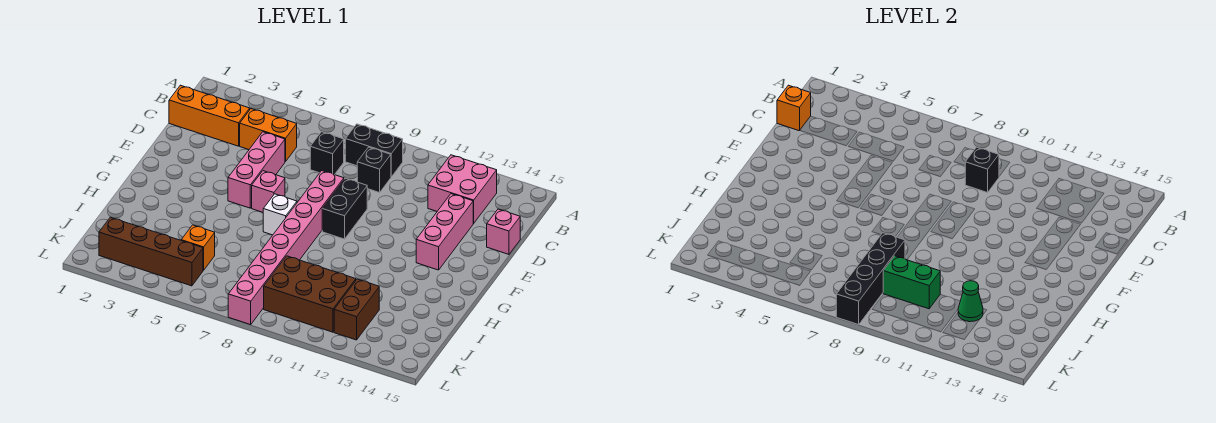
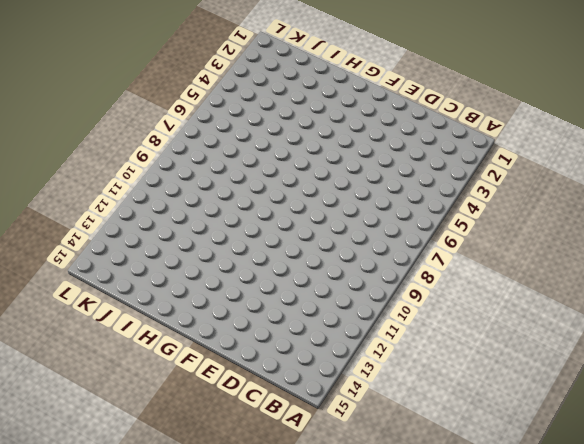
none -> black 1x2 brick [345,124,403,177]
none -> pink 2x2 brick [428,155,497,223]
none -> orange 1x3 brick [169,85,250,146]

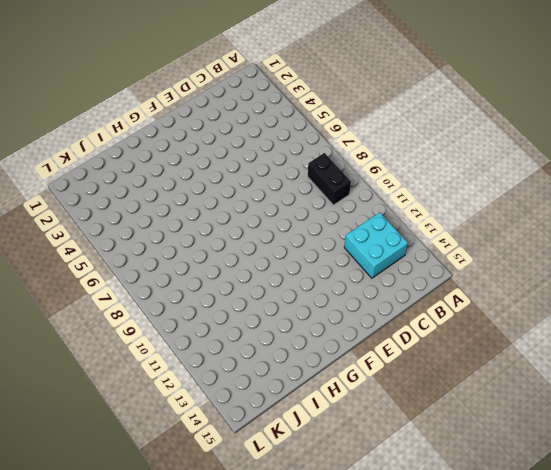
cyan 2x2 brick [344,212,408,278] -> pink 2x2 brick [428,155,497,223]
none -> orange 1x3 brick [169,85,250,146]
none -> orange 1x2 brick [240,109,297,162]
none -> black 1x1 brick [310,132,344,175]

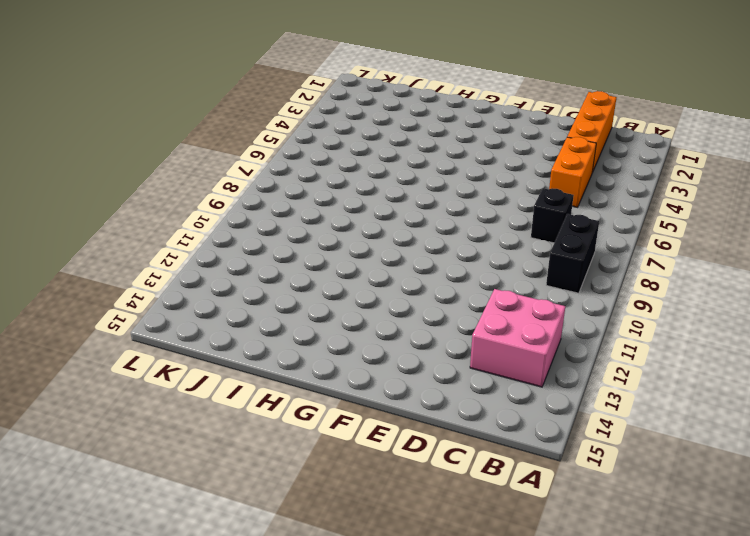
none -> black 1x1 brick [357,147,391,193]
none -> pink 1x3 brick [228,132,285,208]
none -> pink 1x3 brick [416,194,474,270]

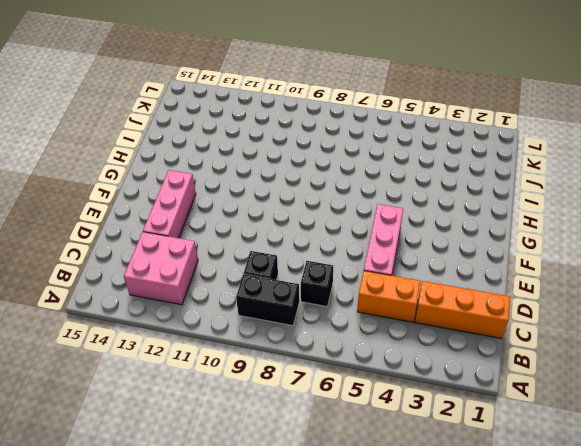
none -> pink 1x1 brick [487,209,520,254]
none -> pink 1x8 brick [228,171,344,325]
none -> black 1x2 brick [322,178,367,239]

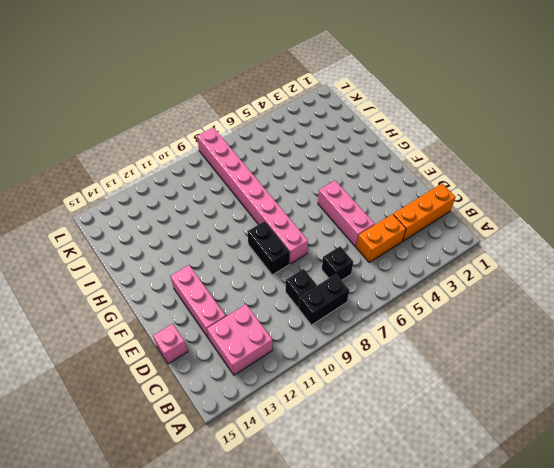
none -> pink 1x1 brick [252,171,285,212]
none -> white 1x1 brick [263,194,297,235]
none -> orange 1x1 brick [181,225,215,270]

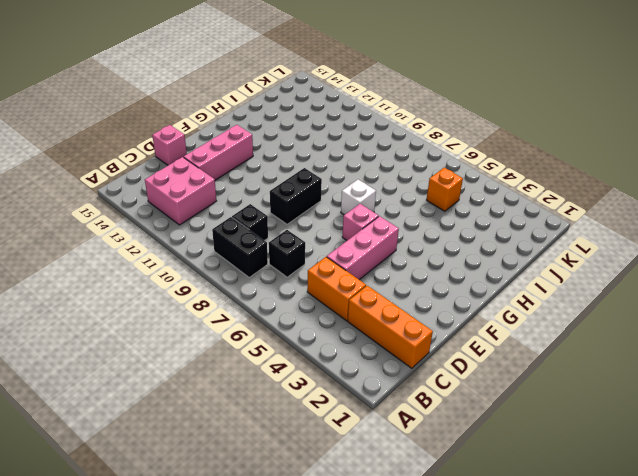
none -> pink 1x8 brick [228,171,344,325]
none -> brown 2x3 brick [264,256,356,332]
none -> brown 1x2 brick [334,279,379,340]

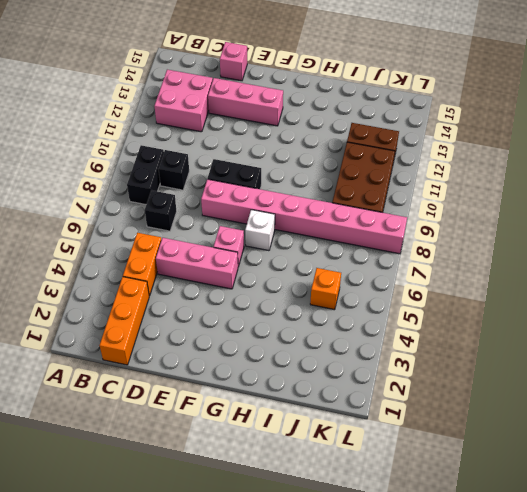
none -> brown 1x4 brick [99,217,203,286]
none -> orange 1x1 brick [777,85,811,131]
none -> black 1x1 brick [965,147,999,193]

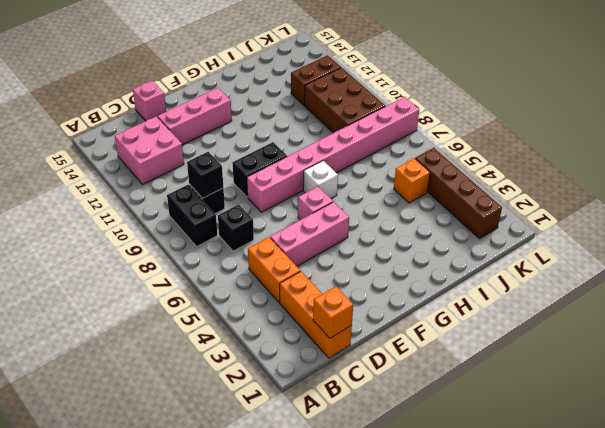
none -> black 1x4 brick [836,233,905,325]
none -> green 1x2 brick [883,256,940,309]
none -> green 1x1 cone [958,281,983,322]

